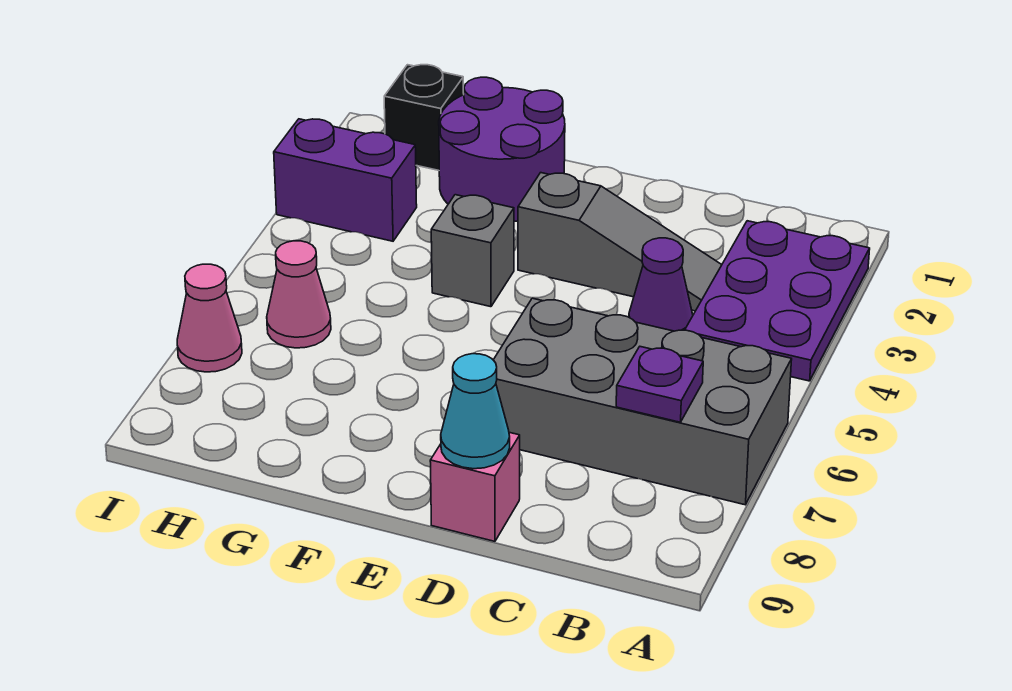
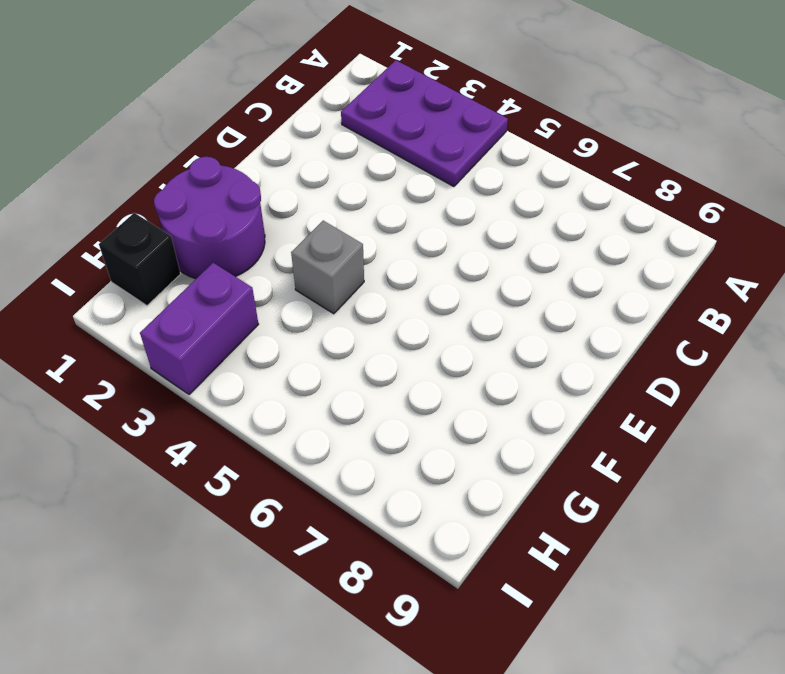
none -> grey 2x4 brick [494,298,792,505]
none -> grey 1x3 slope [518,173,722,311]
none -> purple 1x1 cone [629,238,693,331]

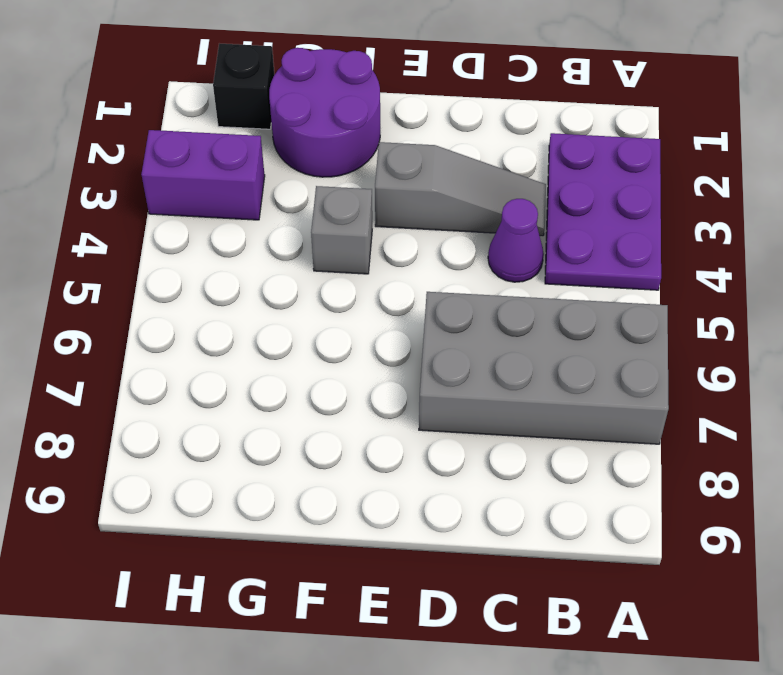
none -> pink 1x1 brick [430,432,520,541]
none -> pink 1x1 cone [267,241,331,348]
none -> pink 1x1 cone [177,264,242,372]

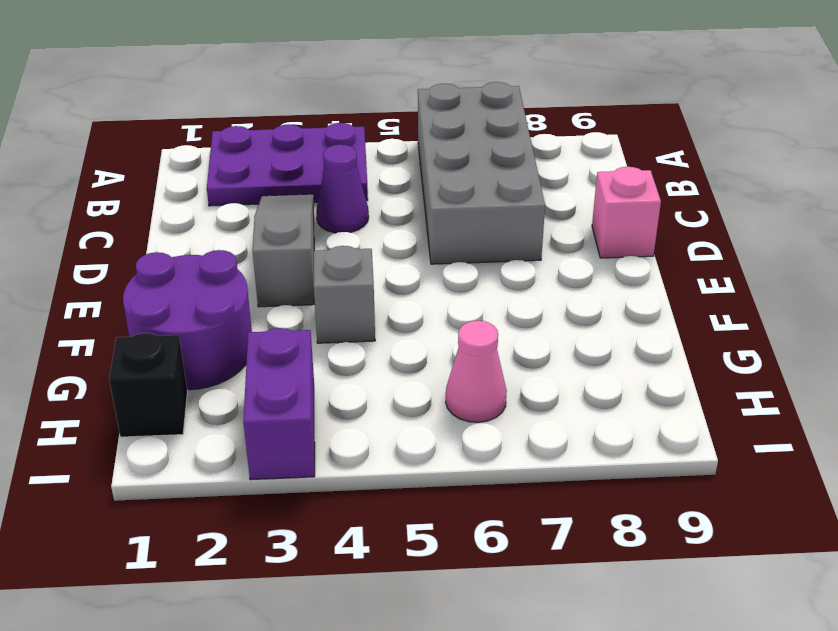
none -> pink 1x1 cone [177,264,242,372]
none -> purple 1x1 plate [616,347,703,422]
none -> cyan 1x1 cone [441,354,510,469]

